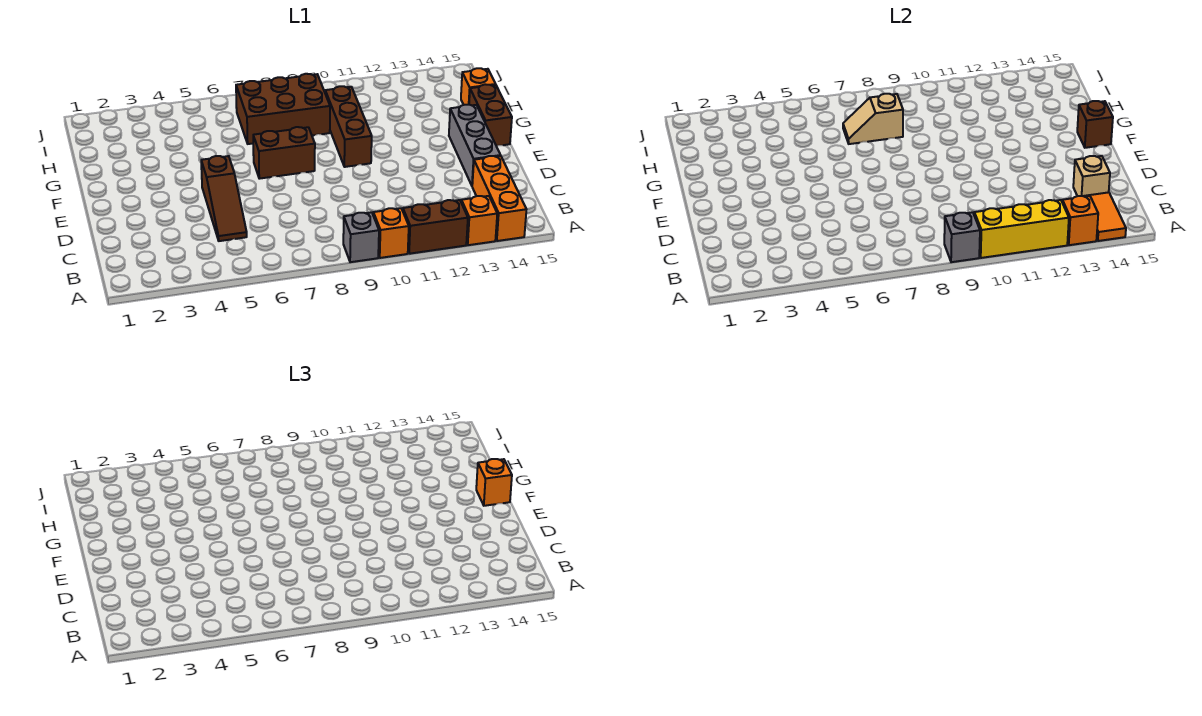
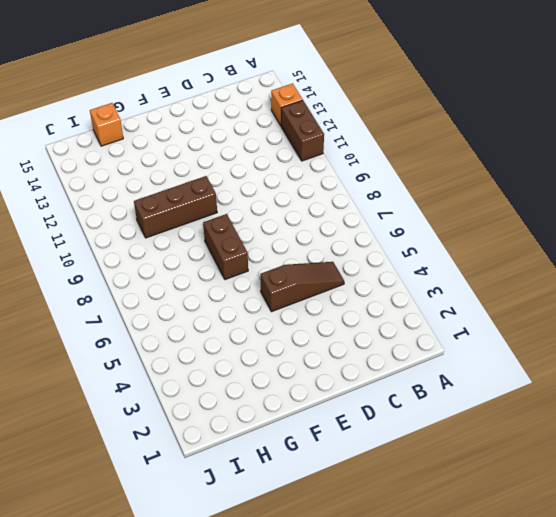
none -> grey 1x1 brick [343,212,379,262]
none -> orange 1x1 brick [373,208,409,258]
none -> orange 1x3 brick [472,156,526,241]

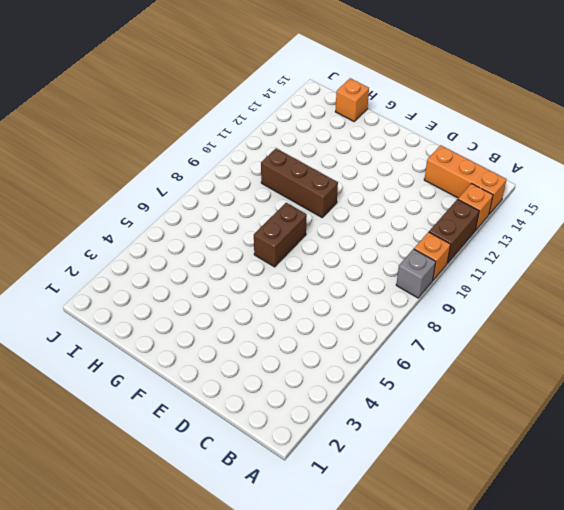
none -> brown 1x3 slope [201,156,247,241]
none -> grey 1x3 brick [449,105,501,185]
none -> brown 1x2 brick [469,84,512,146]

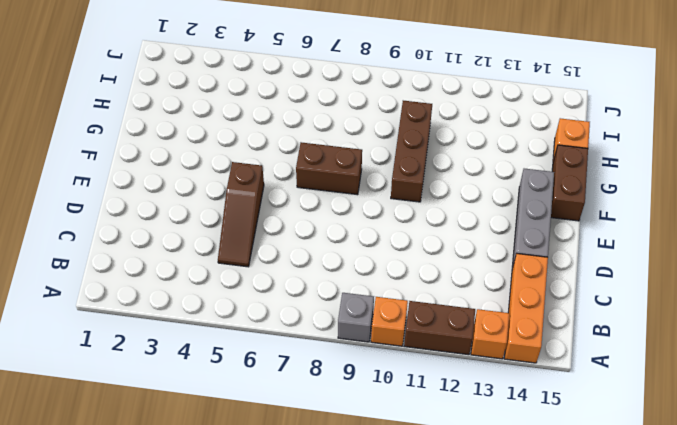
none -> brown 2x3 brick [236,74,330,144]
none -> grey 1x1 brick [944,212,980,262]
none -> yellow 1x3 brick [974,200,1069,258]

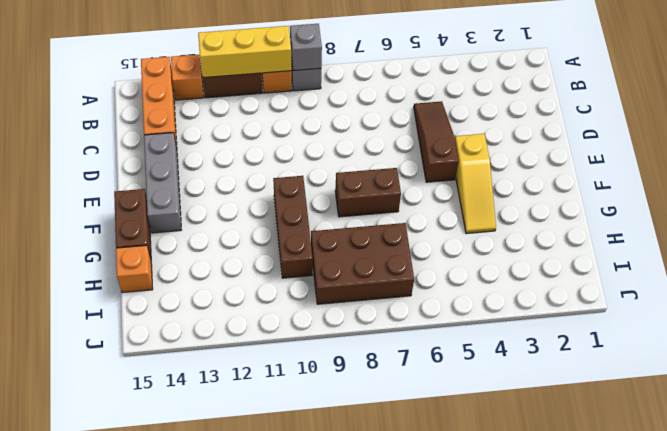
yellow 1x3 slope [455,134,496,234] -> none
none -> orange 1x1 brick [1062,196,1098,245]
none -> orange 1x2 tile [1084,192,1126,241]
none -> tan 1x1 brick [1073,156,1110,196]

